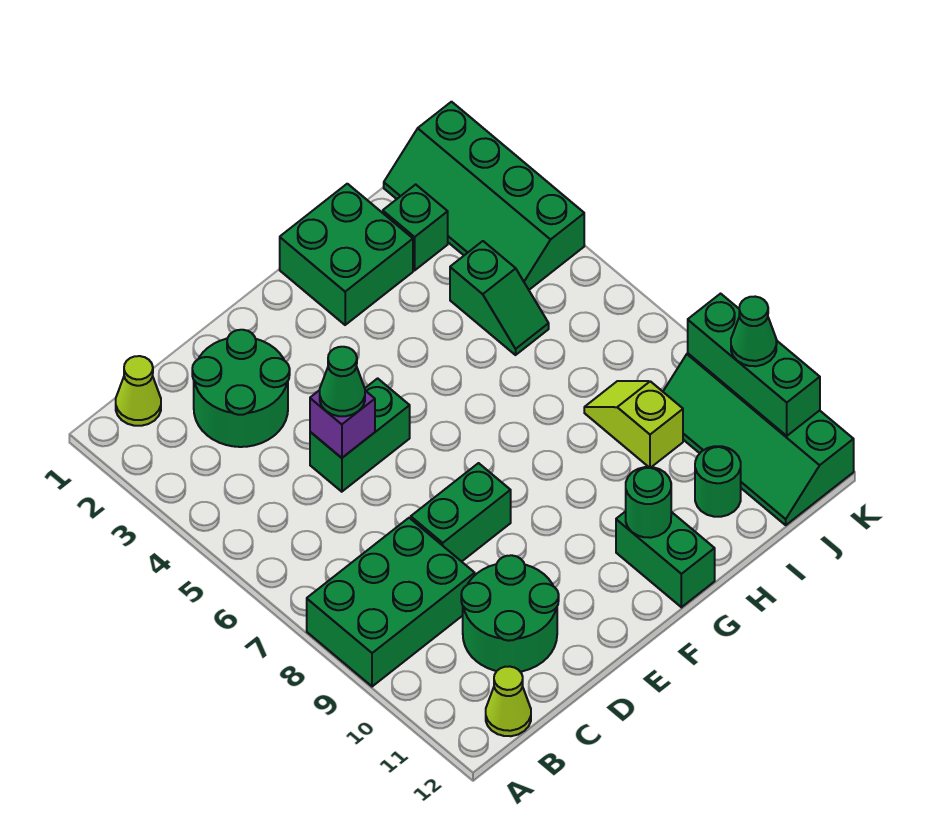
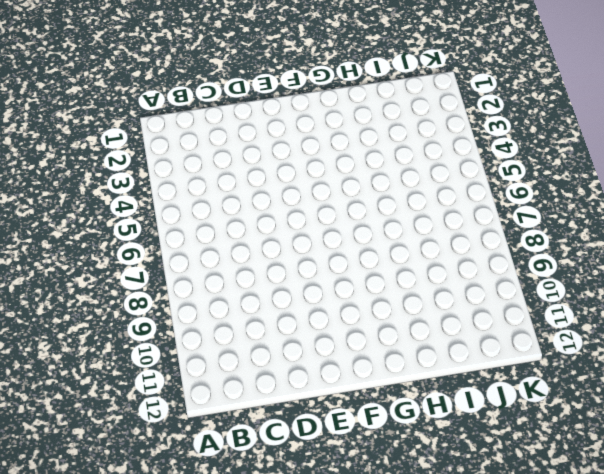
none -> green 2x3 brick [307,518,475,687]
none -> lime 1x1 cone [116,356,161,426]
none -> lime 1x1 cone [486,666,531,736]

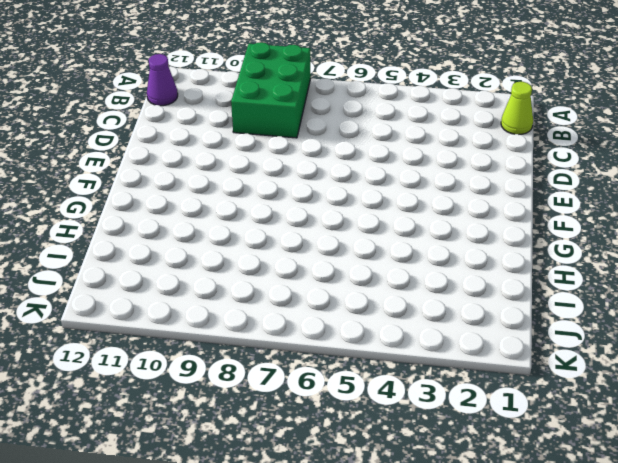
purple 1x1 cone [147,54,178,106] -> lime 1x1 cone [486,666,531,736]
none -> green 2x2 round brick [192,330,290,447]
none -> green 2x2 round brick [461,555,559,672]
none -> green 1x2 brick [310,378,410,492]

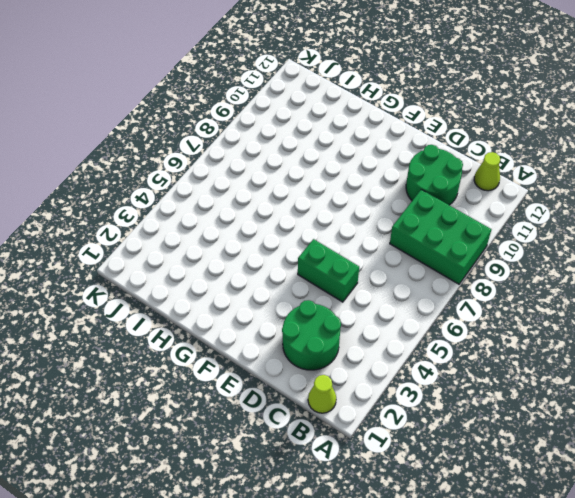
none -> green 1x2 brick [411,463,511,562]
none -> green 2x2 brick [280,184,413,325]
none -> green 1x2 brick [616,511,715,607]

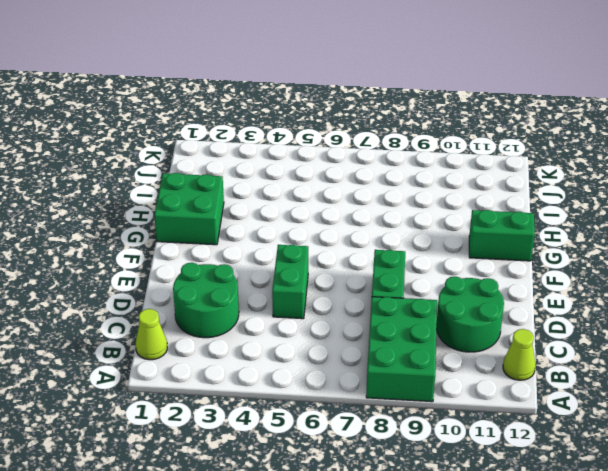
none -> green 1x1 brick [383,184,448,270]
none -> green 1x2 slope [450,241,549,355]
none -> lime 1x2 slope [584,381,683,467]

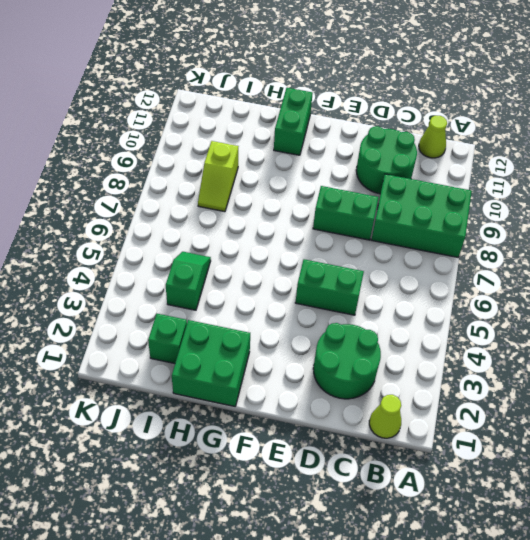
none -> green 1x1 round brick [695,446,741,517]
none -> green 2x4 slope [384,102,584,290]
none -> green 2x4 slope [663,353,854,525]

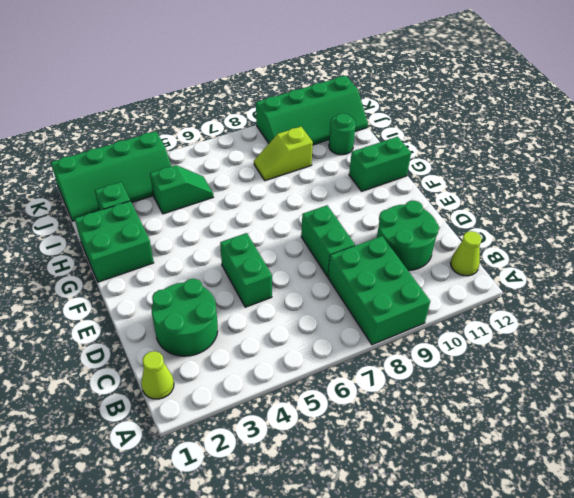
none -> purple 1x1 brick [310,390,375,458]
none -> green 1x1 round brick [626,467,671,538]
none -> green 1x3 brick [688,294,820,436]

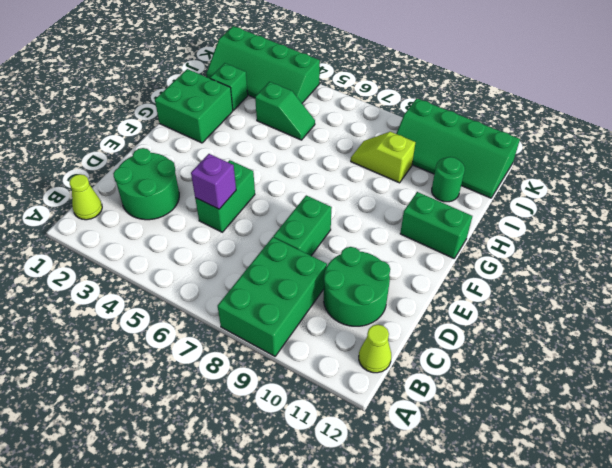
none -> green 1x1 round brick [626,467,671,538]
none -> green 1x3 brick [688,294,820,436]
none -> green 1x1 cone [320,347,365,416]

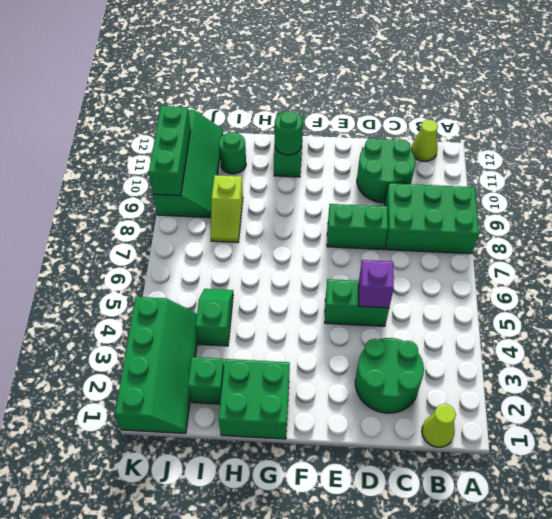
none -> green 1x1 cone [320,347,365,416]
none -> green 1x1 cone [731,297,777,366]

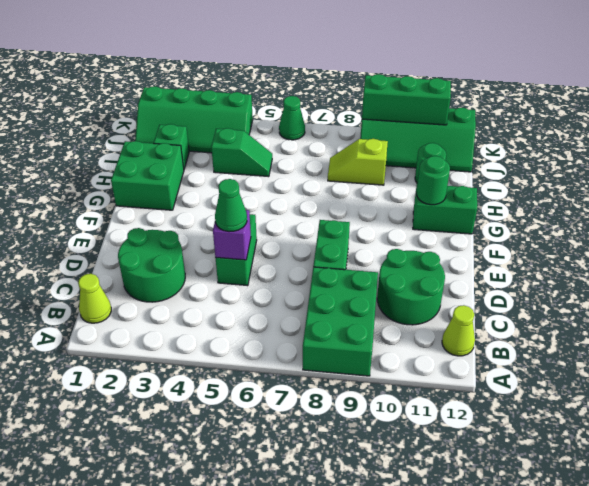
green 1x1 cone [279,96,305,140] -> green 1x1 cone moved to [731,297,777,366]

